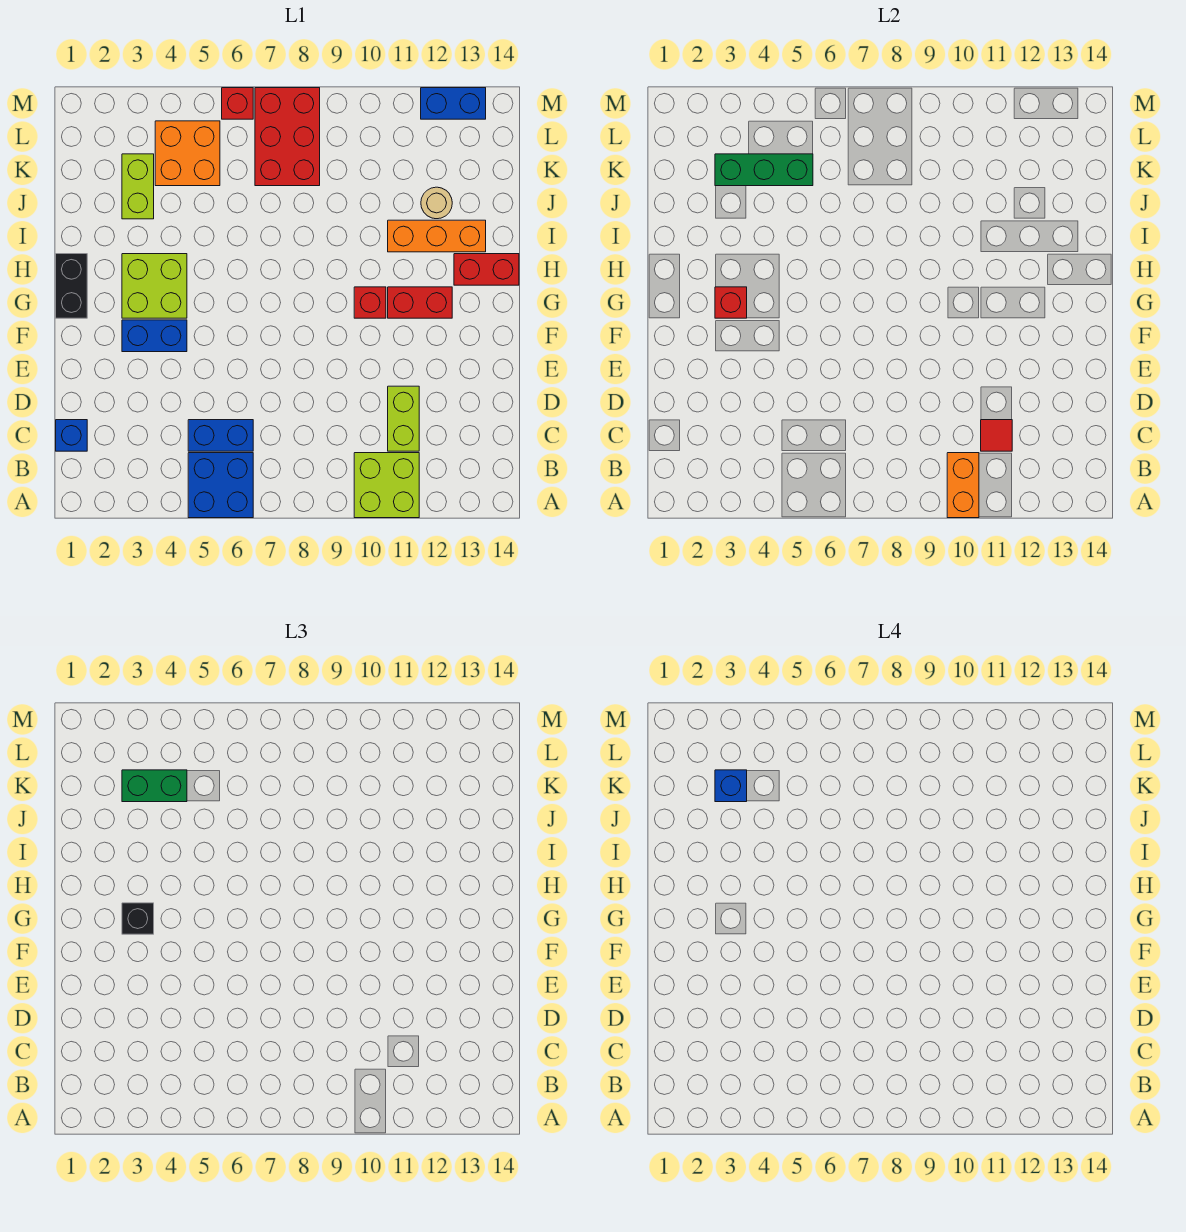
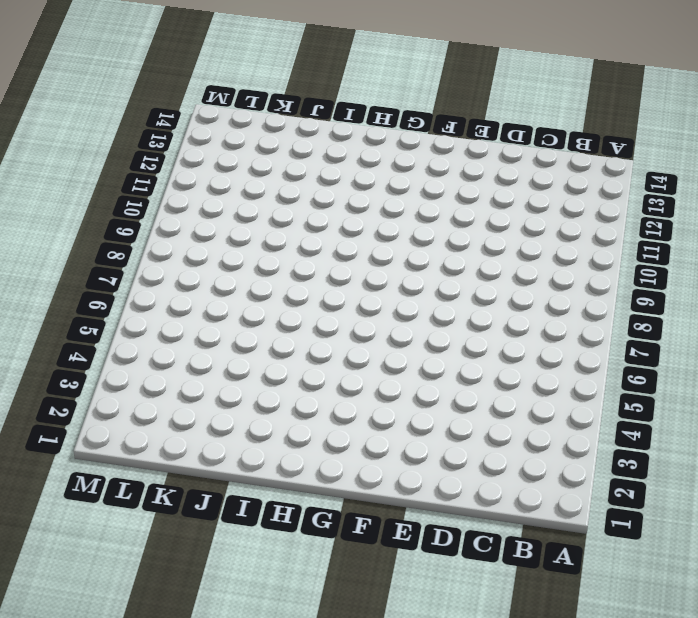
none -> blue 2x2 brick [188,453,253,518]
none -> lime 2x2 brick [354,453,419,518]
none -> blue 1x1 brick [56,420,87,451]

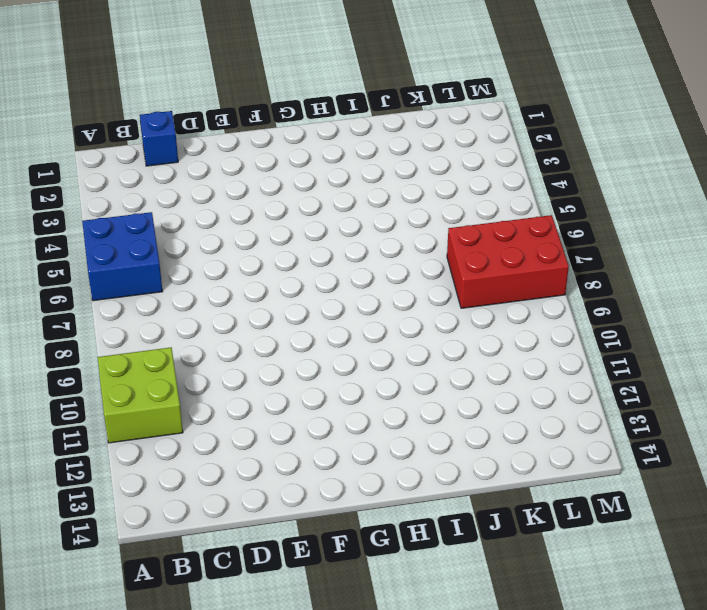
none -> blue 1x2 brick [188,420,253,451]
none -> lime 1x2 brick [388,386,419,451]
none -> blue 1x2 brick [122,320,187,352]

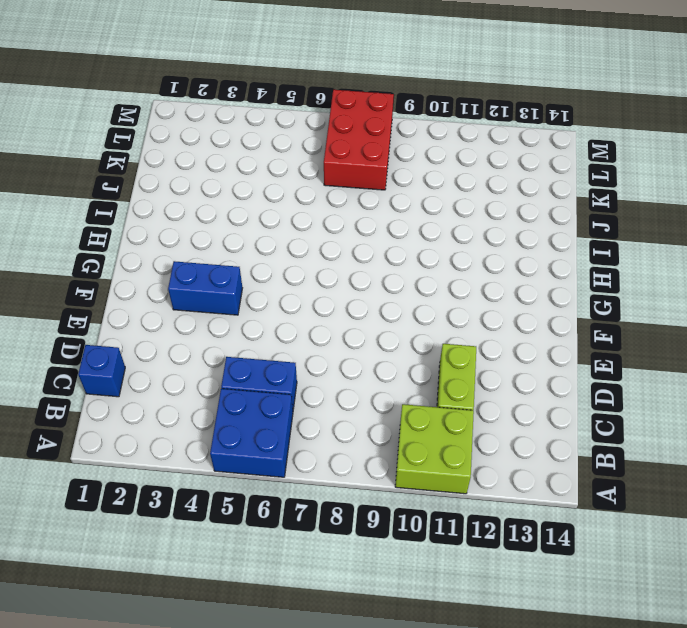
none -> black 1x2 brick [56,254,87,318]
none -> lime 2x2 brick [122,254,187,318]
none -> red 1x1 brick [354,287,386,318]

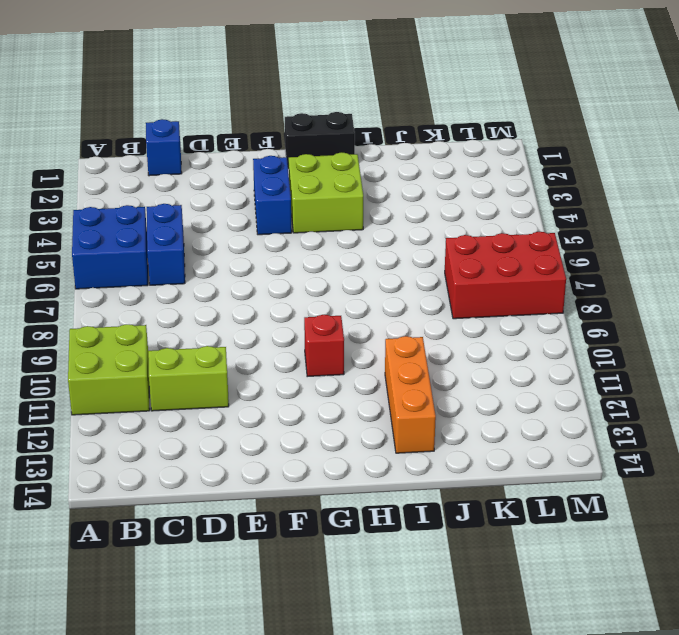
none -> red 1x2 brick [388,287,452,318]
none -> red 1x2 brick [454,254,519,285]
none -> lime 1x2 brick [122,154,154,219]

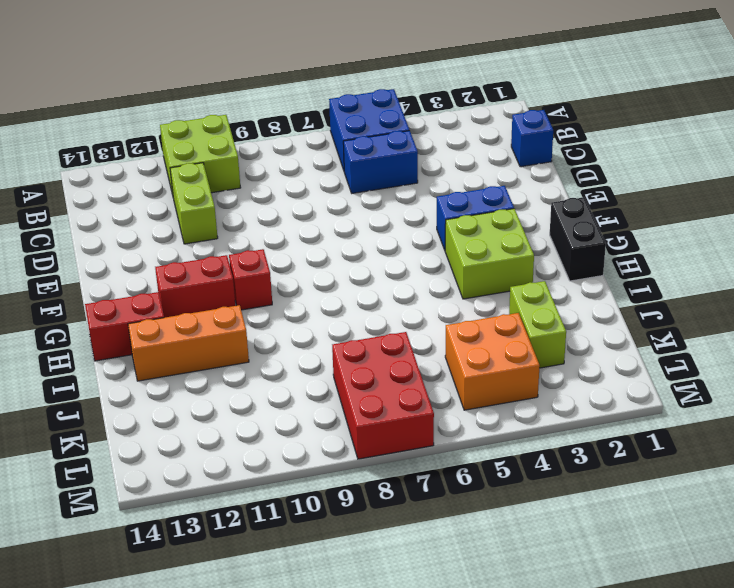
none -> tan 1x1 round brick [421,187,452,219]
none -> red 1x1 brick [222,88,253,119]
none -> blue 1x2 brick [421,88,486,119]

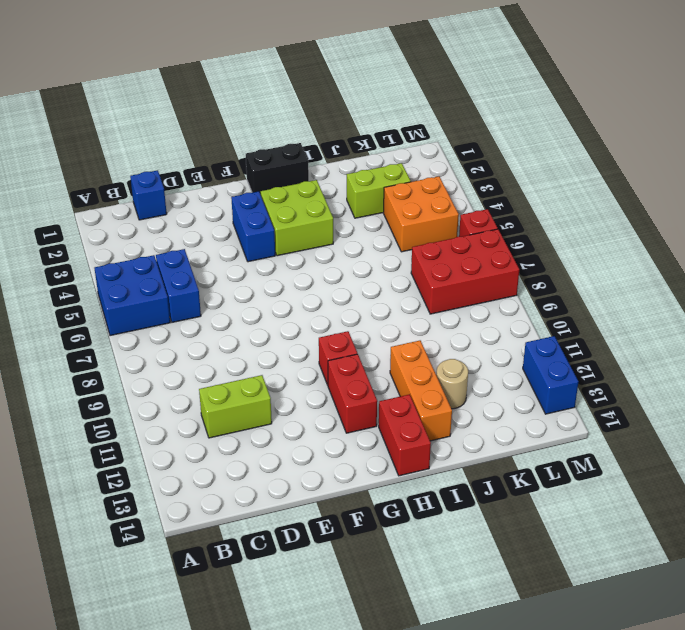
none -> lime 2x2 brick [354,453,419,518]
none -> orange 1x2 brick [947,453,979,518]
none -> red 1x1 tile [981,420,1012,451]

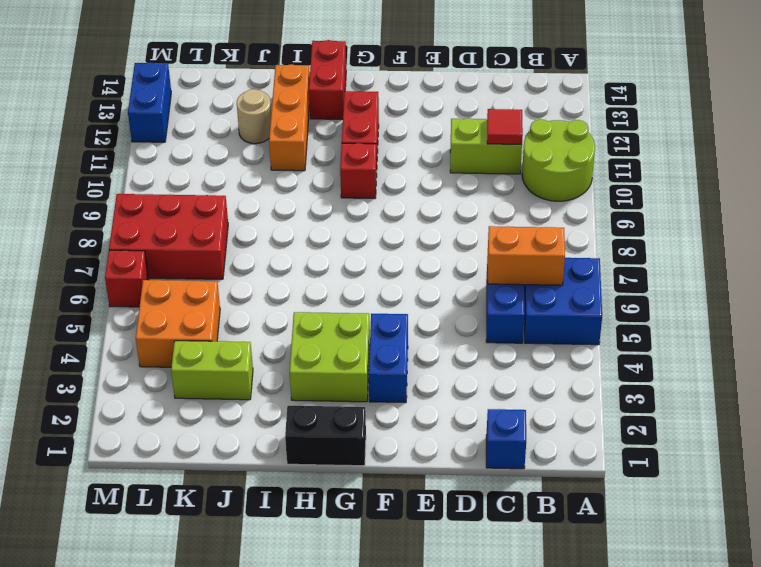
lime 2x2 round brick [522,119,595,201] -> lime 2x2 brick [354,453,419,518]
orange 1x2 brick [487,226,565,285] -> orange 1x2 brick moved to [947,453,979,518]
none -> red 1x1 brick [715,287,747,318]
none -> green 1x3 brick [715,154,813,186]
none -> black 1x1 brick [122,903,154,934]

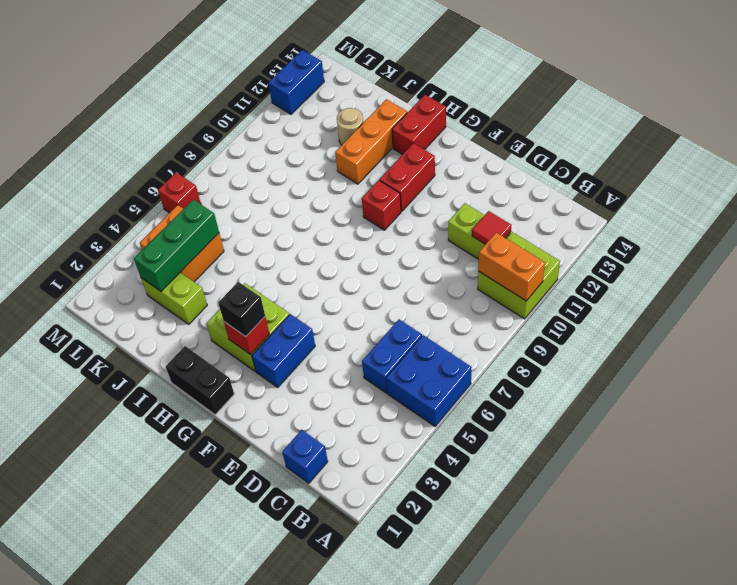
none -> red 2x3 brick [255,88,320,186]
none -> green 1x2 brick [122,770,187,802]
none -> blue 1x1 brick [715,770,747,802]

